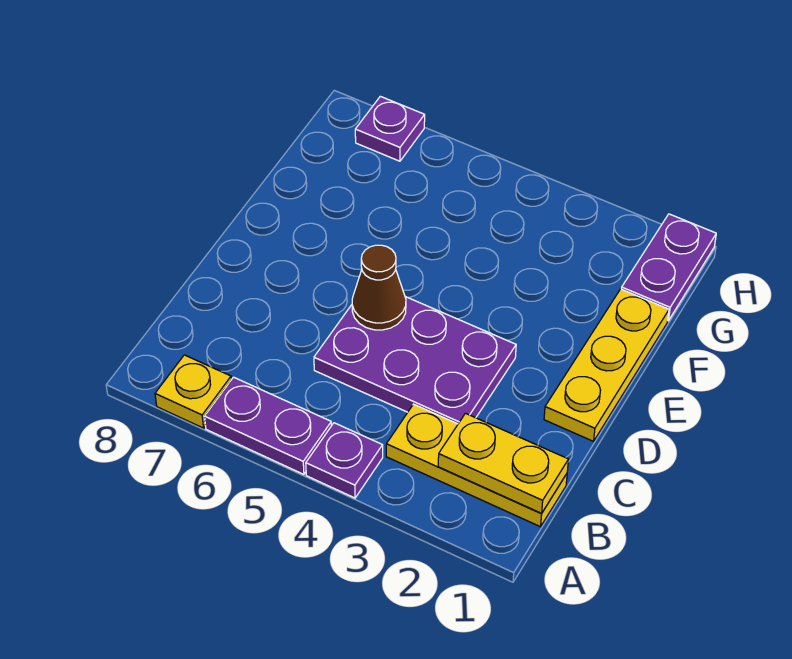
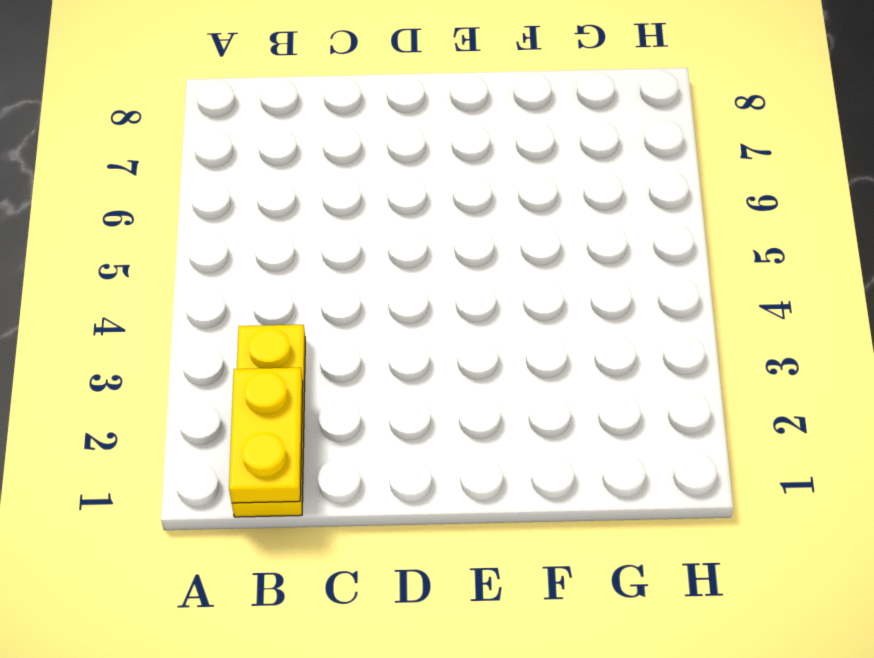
none -> purple 1x1 plate [306,423,383,498]
none -> purple 1x2 plate [205,377,332,474]

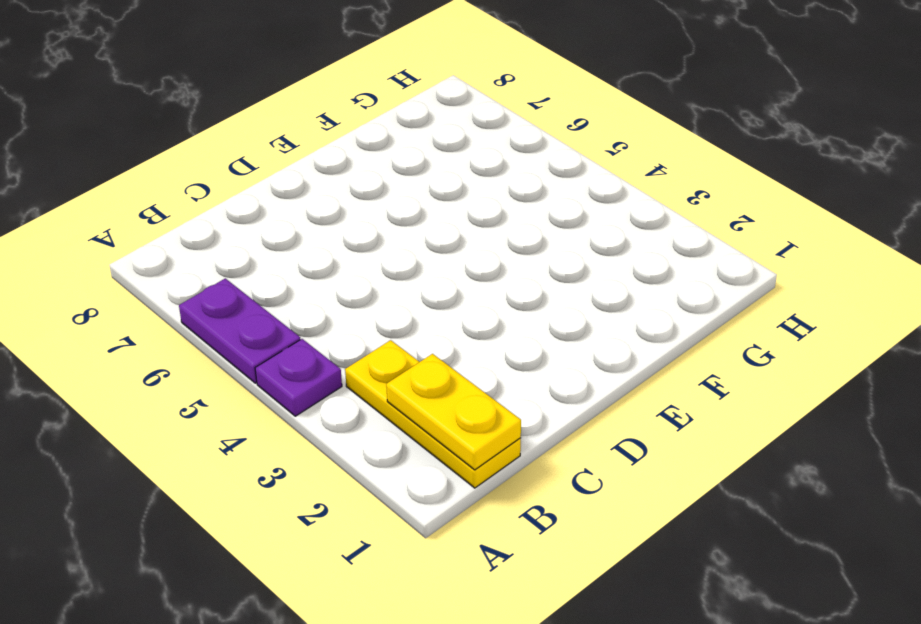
none -> yellow 1x1 plate [155,355,231,428]
none -> purple 2x3 plate [314,297,516,424]

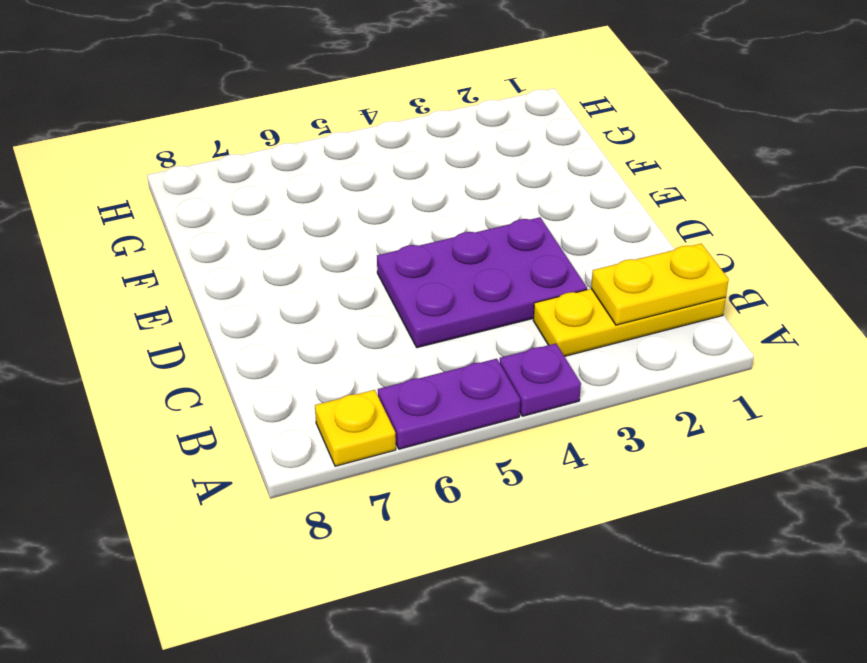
none -> yellow 1x3 plate [544,289,669,441]
none -> purple 1x2 plate [622,214,716,321]

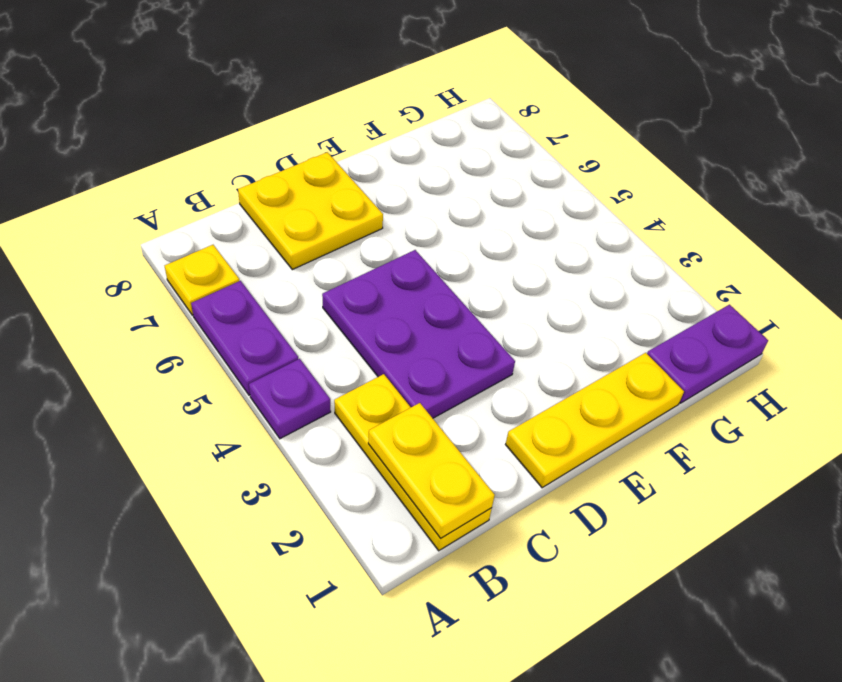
yellow 2x2 plate [238,152,383,270] -> none
none -> purple 1x1 plate [355,96,425,161]
none -> brown 1x1 cone [352,245,406,330]

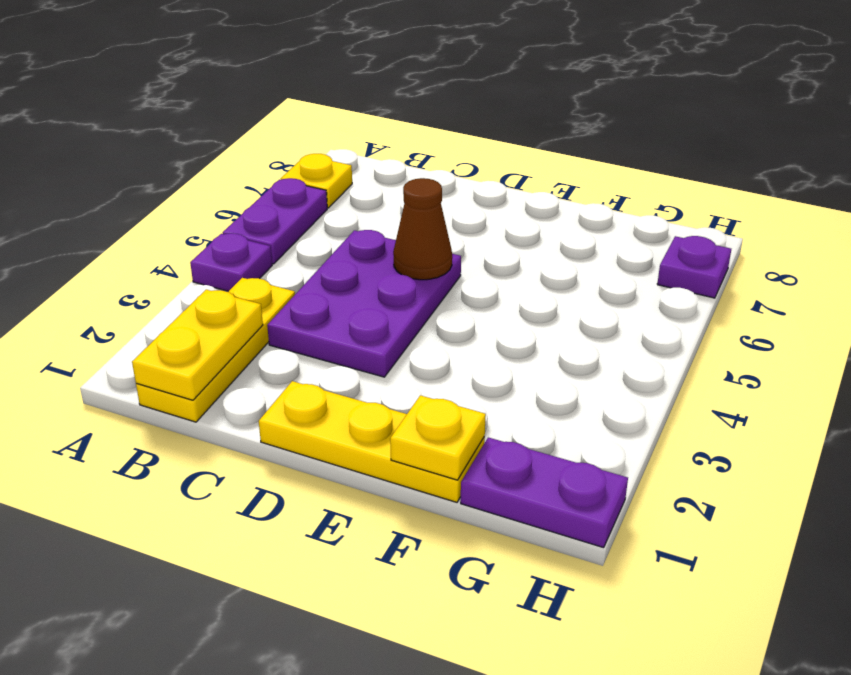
yellow 1x1 plate [390,395,486,480] -> none

